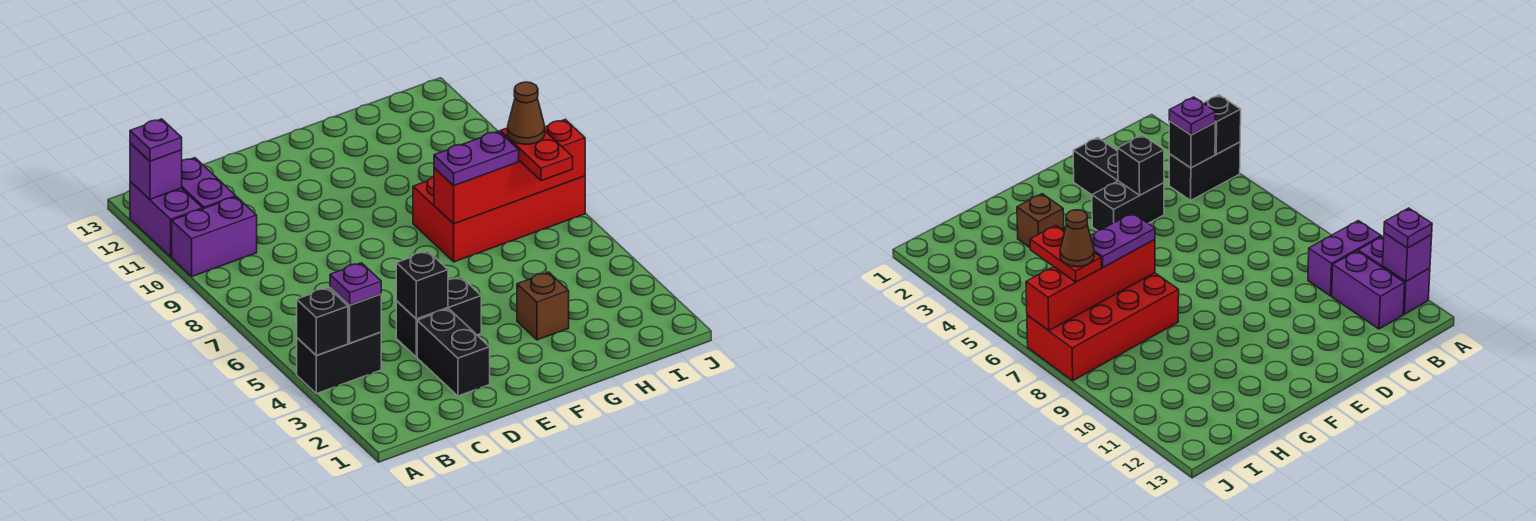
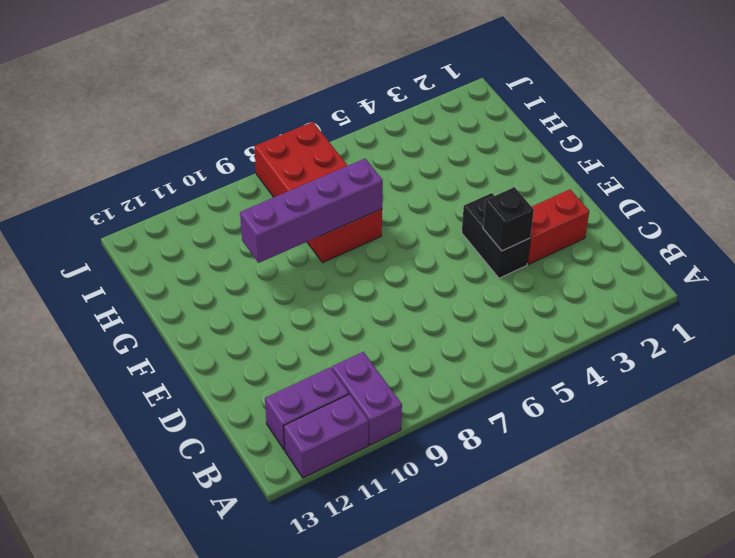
red 1x2 brick [527,189,589,264] -> black 1x2 brick [417,309,490,396]
purple 1x4 brick [240,159,383,263] -> red 1x4 brick [434,119,585,224]
none -> black 1x2 brick [297,332,381,394]
none -> brown 1x1 brick [517,272,569,340]
none -> black 1x1 brick [297,288,348,356]

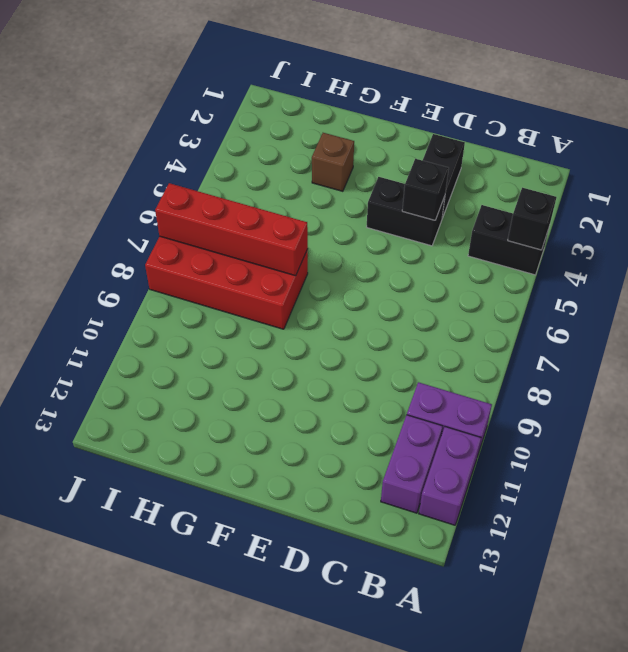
none -> purple 1x1 brick [130,144,182,199]
none -> black 1x1 brick [330,287,381,343]
none -> purple 1x1 plate [130,119,182,161]

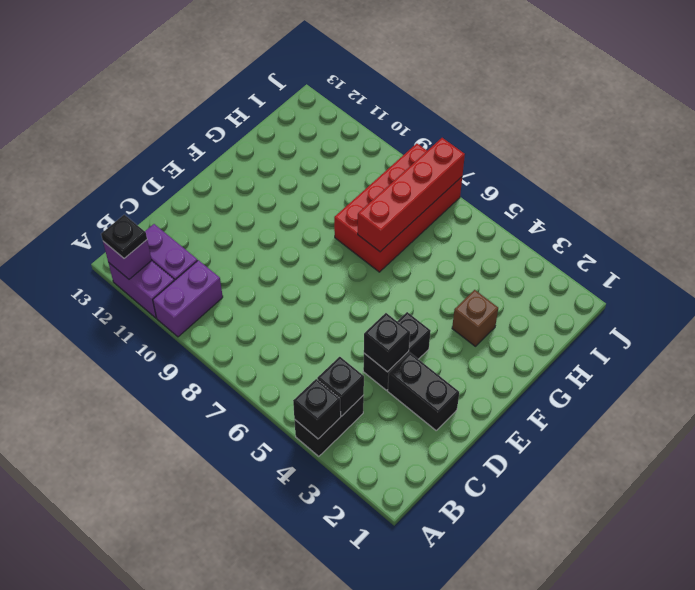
black 1x1 plate [101,215,147,258] -> purple 1x1 plate [130,119,182,161]
none -> purple 1x1 plate [330,263,381,305]
none -> purple 1x2 plate [434,131,519,186]
none -> red 1x2 plate [500,128,573,181]

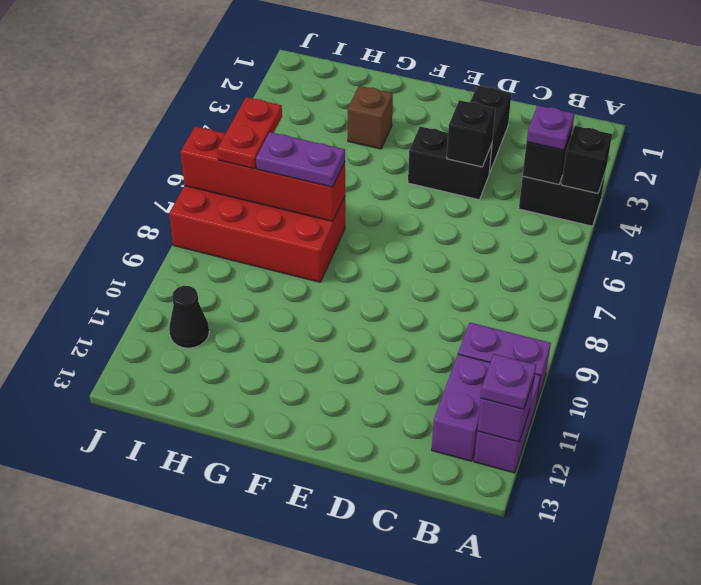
black 1x1 cone [169,286,209,348] -> none
none -> brown 1x1 cone [508,82,545,144]

